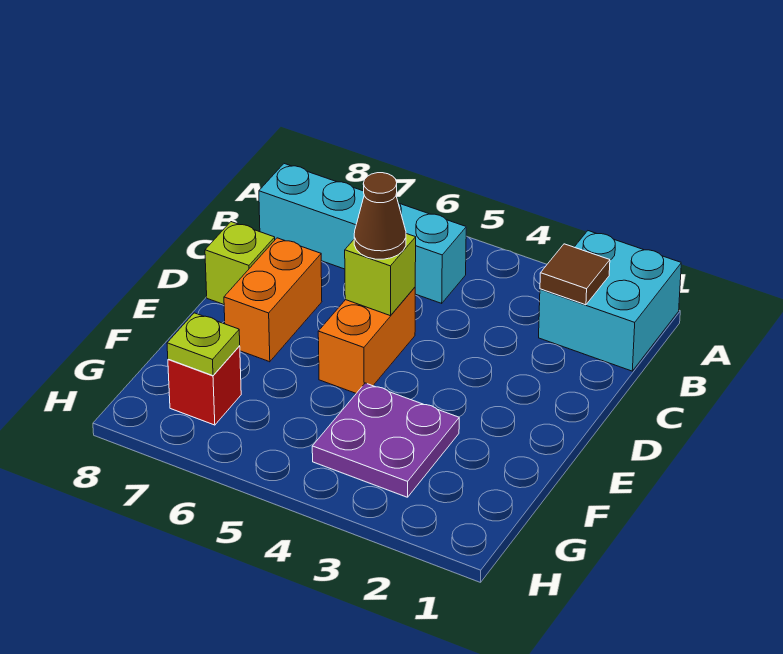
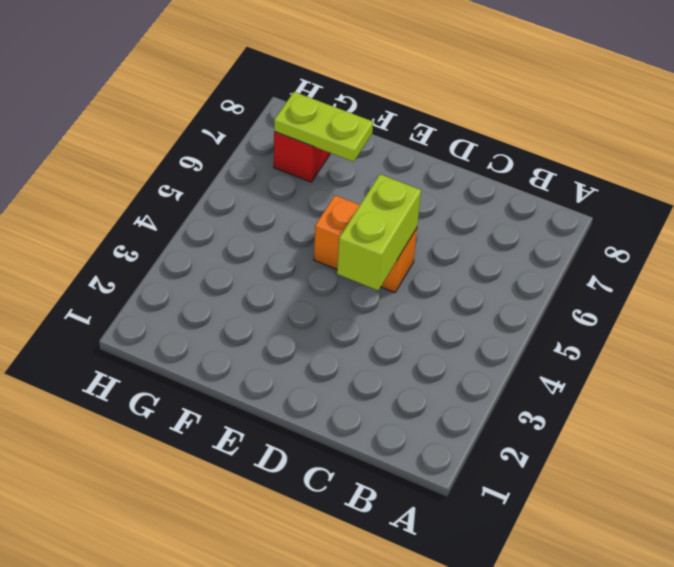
lime 1x2 brick [337,174,421,290] -> lime 1x1 brick [345,234,416,316]
lime 1x2 plate [274,92,373,162] -> lime 1x1 plate [167,313,240,376]
none -> cyan 2x2 brick [539,231,681,371]
none -> cyan 1x4 brick [259,164,466,303]

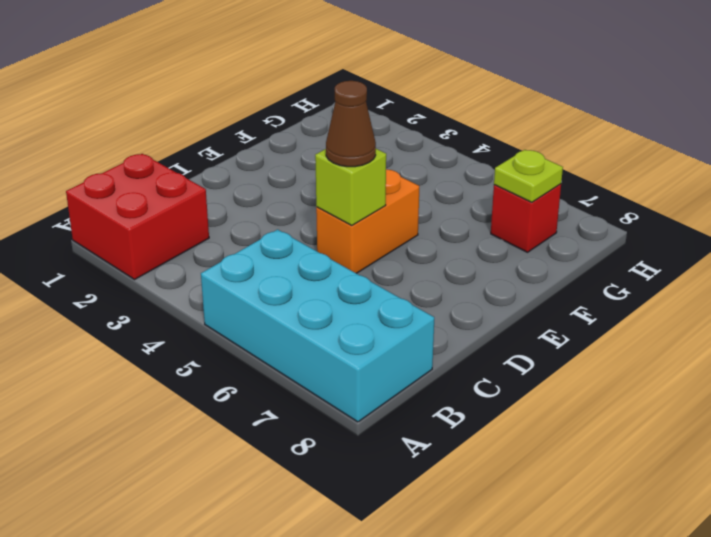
red 2x2 brick [66,154,209,279] -> cyan 2x2 brick [539,231,681,371]
cyan 2x4 brick [201,229,434,422] -> cyan 1x4 brick [259,164,466,303]
none -> orange 1x2 brick [224,238,322,362]
none -> lime 1x1 brick [205,222,275,304]

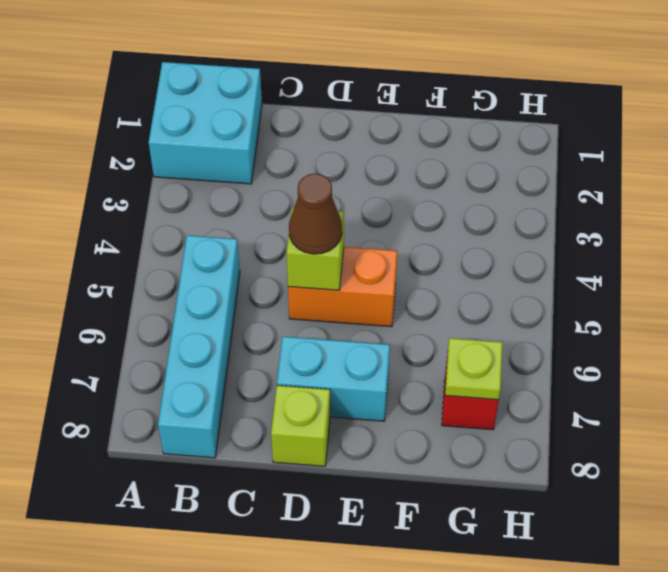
cyan 1x2 brick [277,337,390,421] -> orange 1x2 brick [224,238,322,362]
none -> purple 2x2 plate [312,383,459,497]
none -> brown 1x1 tile [540,244,610,305]

